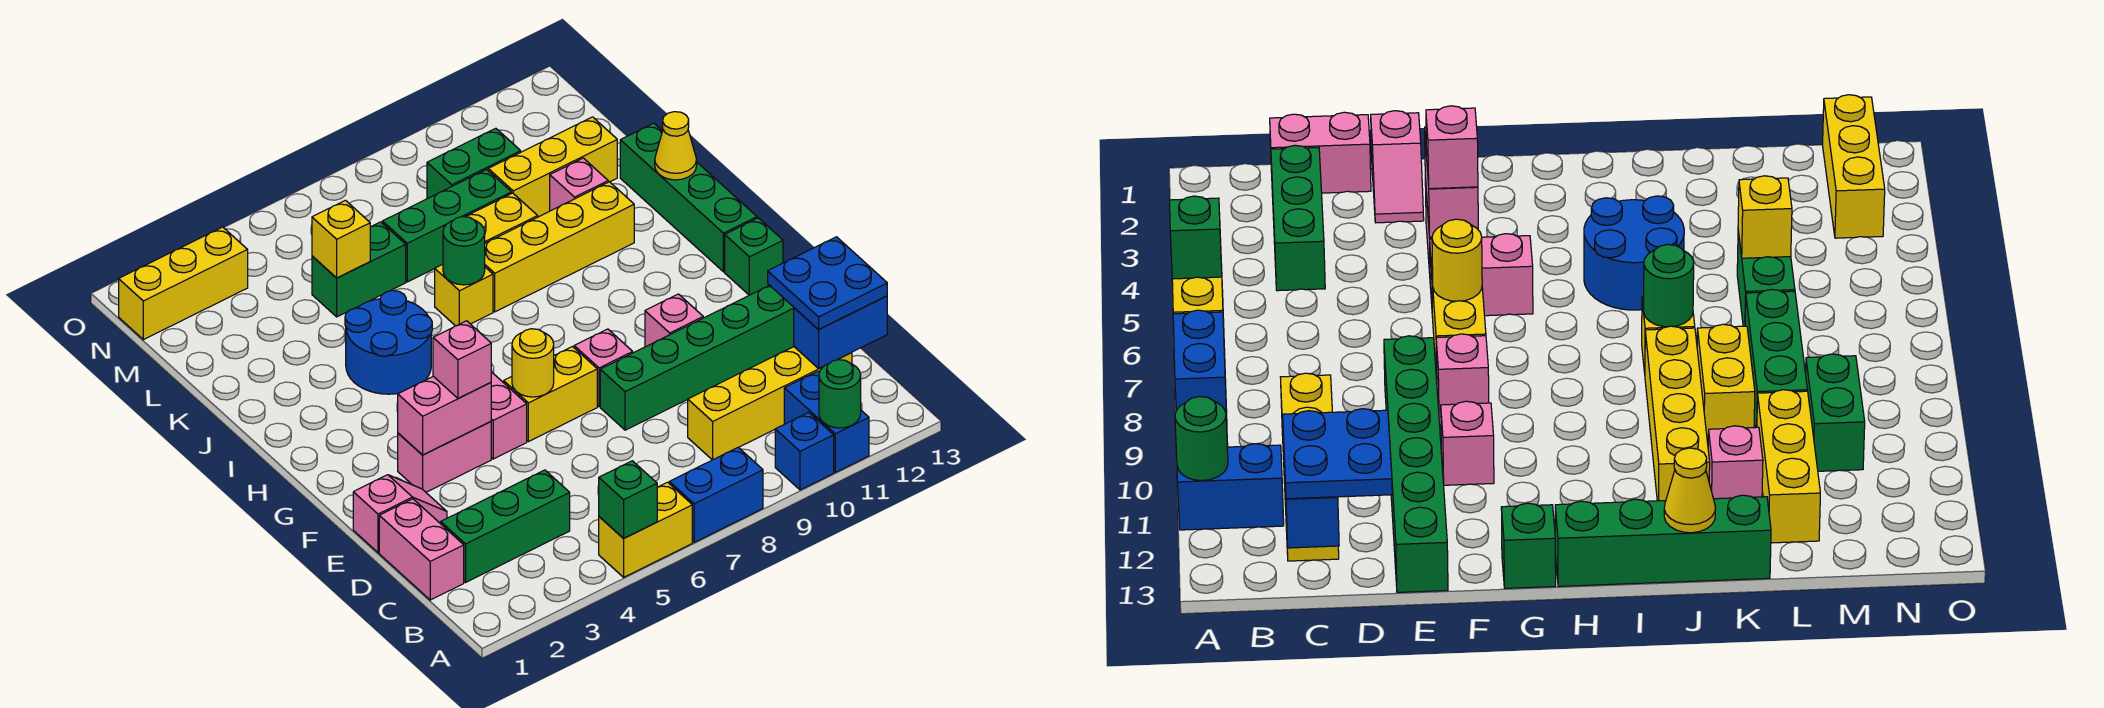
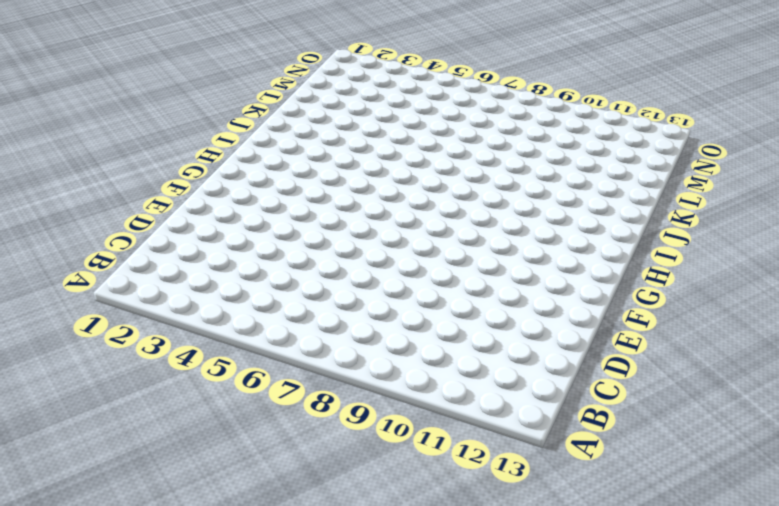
none -> yellow 1x2 brick [599,482,692,577]
none -> blue 1x2 brick [669,447,763,542]
none -> blue 1x1 brick [775,412,834,490]
none -> blue 1x2 brick [784,371,869,472]

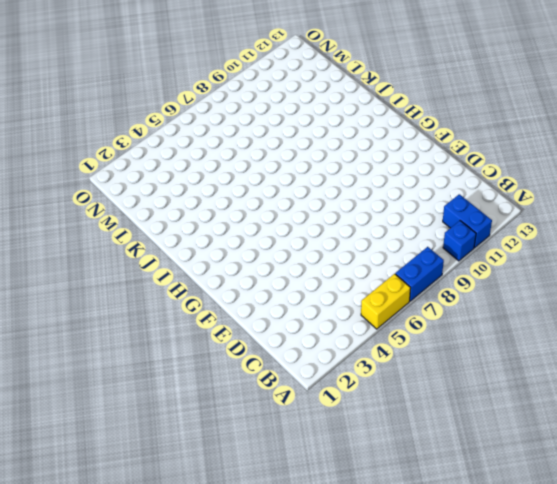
none -> pink 1x2 brick [379,499,464,600]
none -> green 1x3 brick [441,470,570,582]
none -> yellow 1x4 brick [688,347,852,460]
none -> pink 1x2 slope [353,475,447,553]

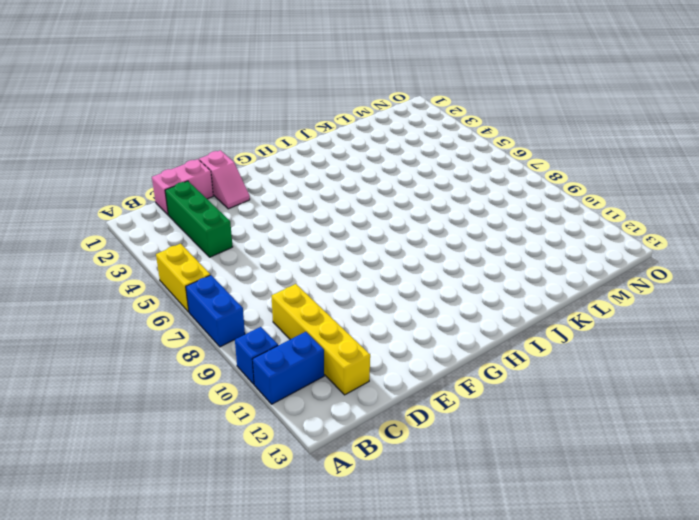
none -> green 1x6 brick [600,285,794,430]
none -> pink 1x2 brick [398,421,491,492]
none -> pink 1x2 brick [491,372,527,459]
none -> yellow 1x2 brick [504,347,597,442]

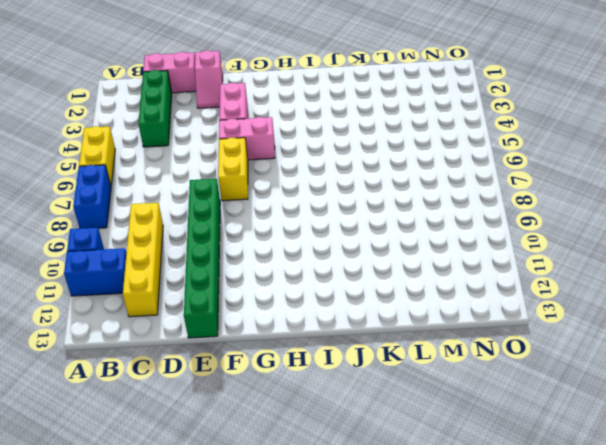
none -> pink 1x1 brick [574,329,633,407]
none -> pink 1x1 brick [645,294,703,347]
none -> green 1x1 brick [725,218,783,295]
none -> green 1x4 brick [620,123,757,272]

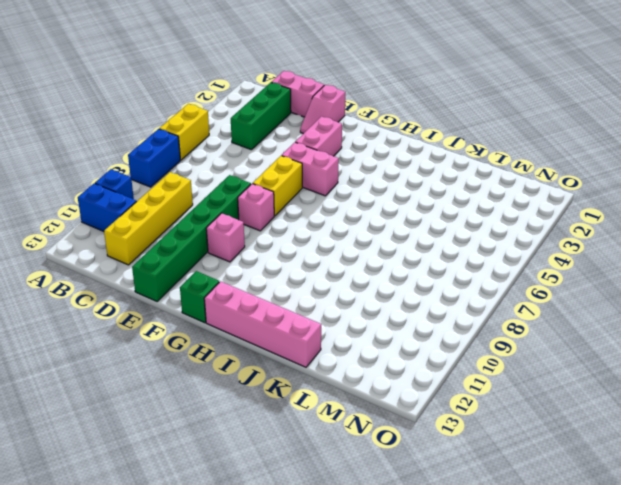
pink 1x4 brick [204,281,321,367] -> green 1x4 brick [620,123,757,272]
none -> blue 2x2 round brick [345,291,432,394]
none -> yellow 1x1 brick [435,264,493,326]
none -> yellow 1x4 brick [485,182,634,312]
none -> yellow 1x2 brick [465,193,538,243]

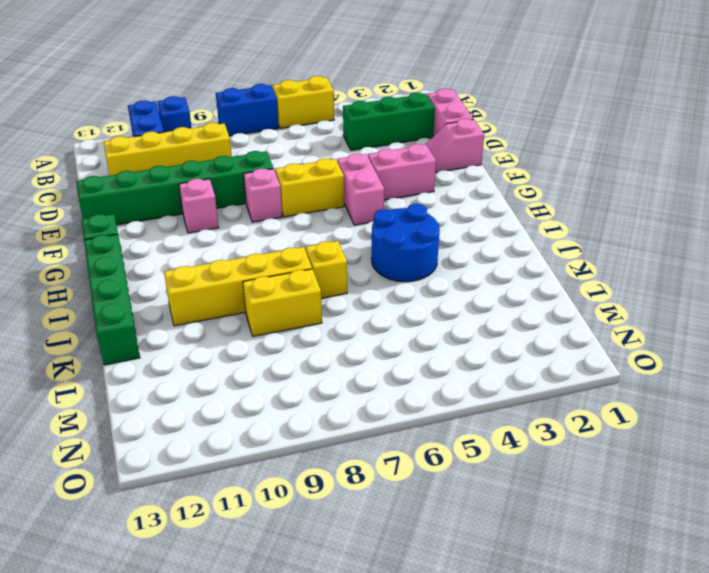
none -> pink 1x1 brick [550,158,608,211]
none -> green 1x2 brick [312,222,406,317]
none -> green 1x3 brick [382,169,512,282]
none -> yellow 1x3 brick [488,117,617,217]

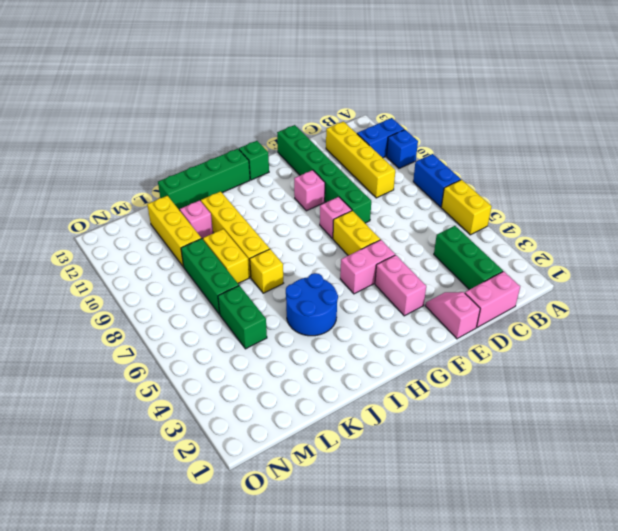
none -> green 1x2 brick [427,128,521,199]
none -> yellow 1x3 brick [119,227,248,340]
none -> green 1x1 brick [599,461,657,538]
none -> green 1x1 round brick [819,360,861,428]

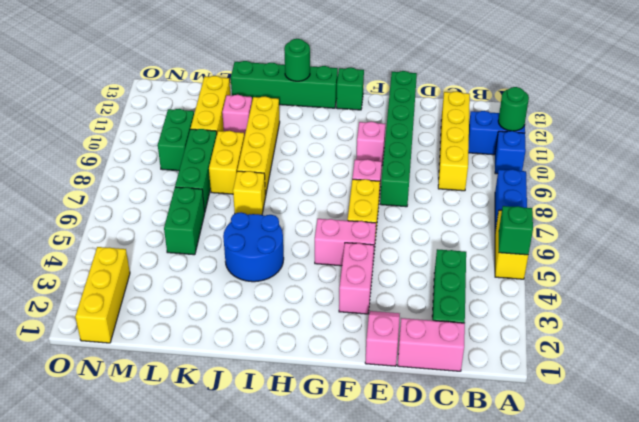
green 1x1 round brick [284,39,310,81] -> green 1x1 round brick moved to [443,217,485,285]
none -> blue 1x2 brick [794,296,887,368]
none -> pink 1x2 brick [398,376,491,455]
none -> yellow 1x1 round brick [512,329,554,397]
none -> yellow 1x1 cone [655,112,697,180]

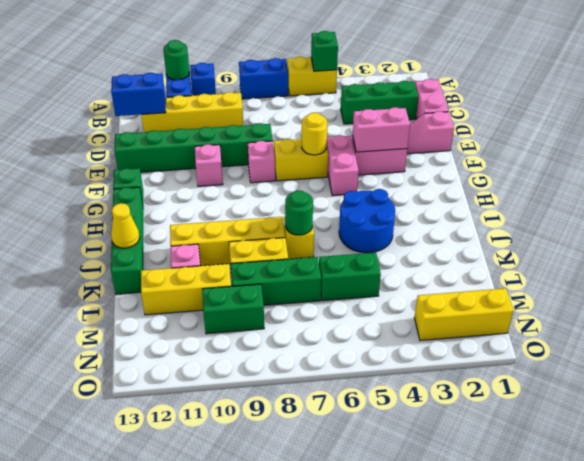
none -> yellow 1x1 brick [312,200,370,278]
none -> blue 2x2 plate [768,237,887,330]
none -> pink 1x1 brick [433,321,491,398]

